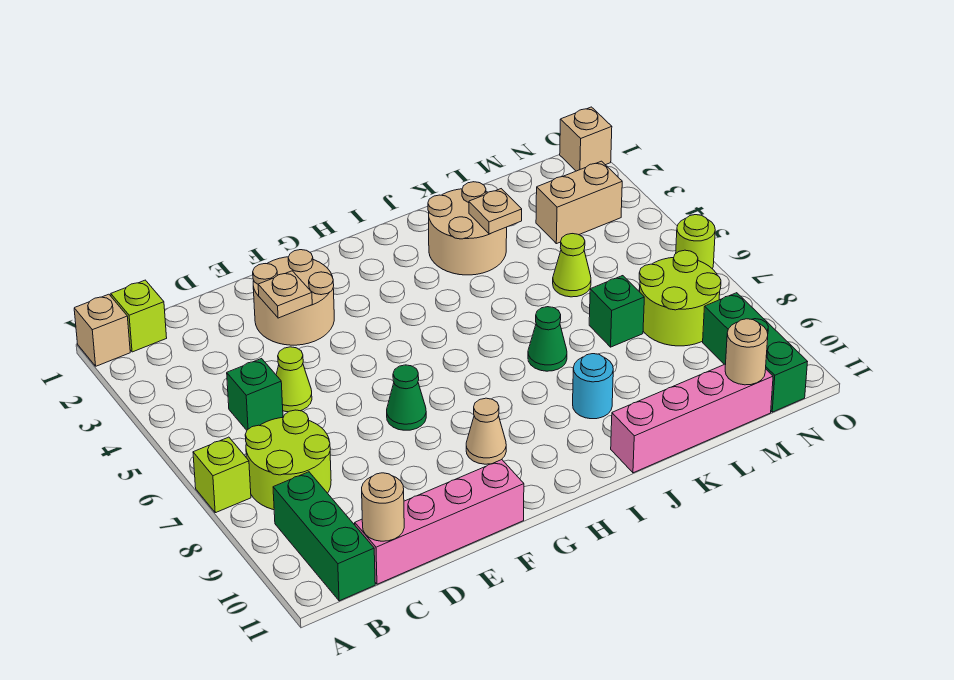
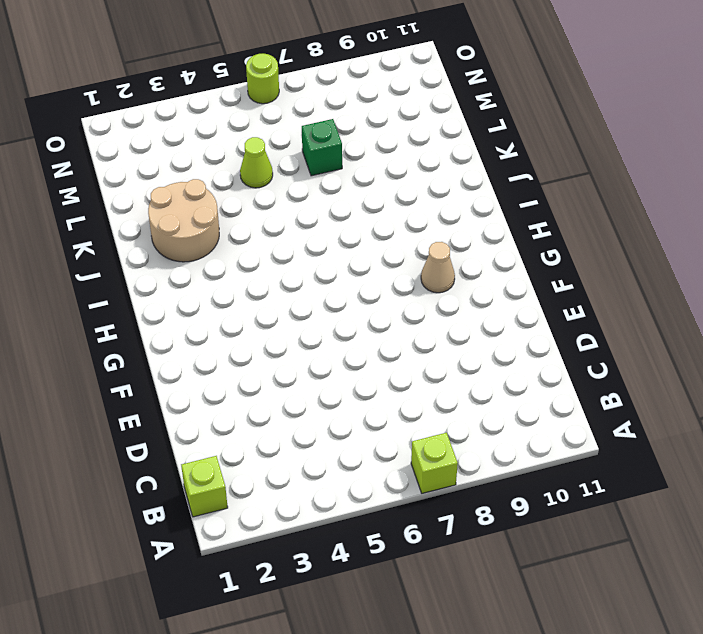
none -> tan 1x1 brick [74,294,130,366]
none -> lime 2x2 round brick [245,410,331,510]
none -> green 1x3 brick [273,472,375,601]

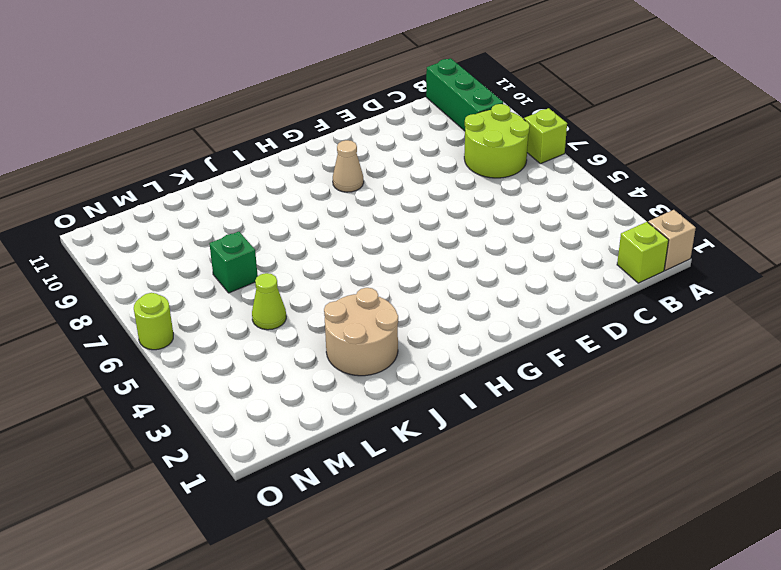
none -> green 1x1 brick [227,359,283,430]
none -> pink 1x4 brick [355,460,524,584]
none -> lime 1x1 cone [276,347,312,412]

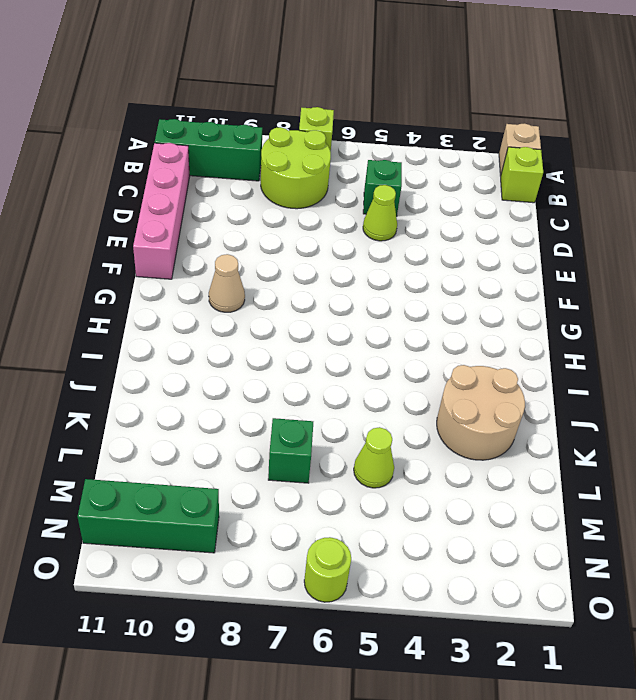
none -> tan 2x2 round brick [253,250,334,345]
none -> green 1x1 cone [387,365,426,430]
none -> green 1x1 cone [528,307,567,371]

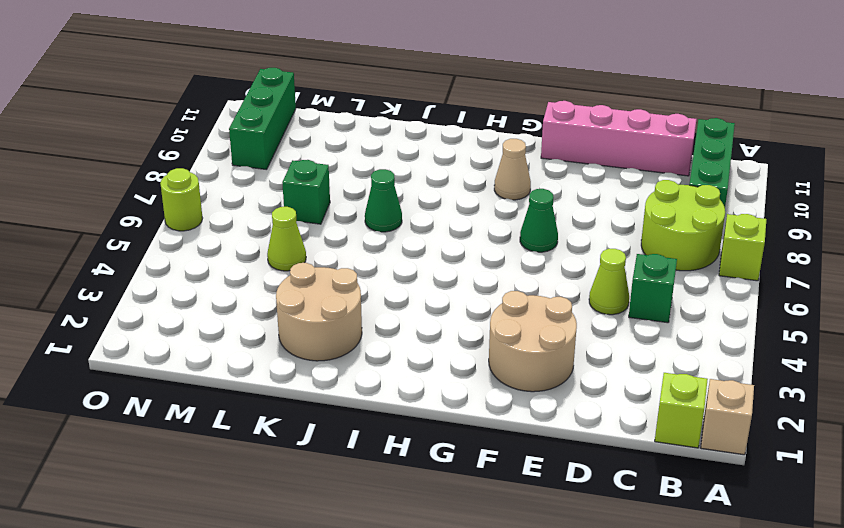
none -> cyan 1x1 round brick [573,354,613,419]
none -> pink 1x4 brick [611,364,773,473]
none -> tan 1x2 brick [536,161,622,244]

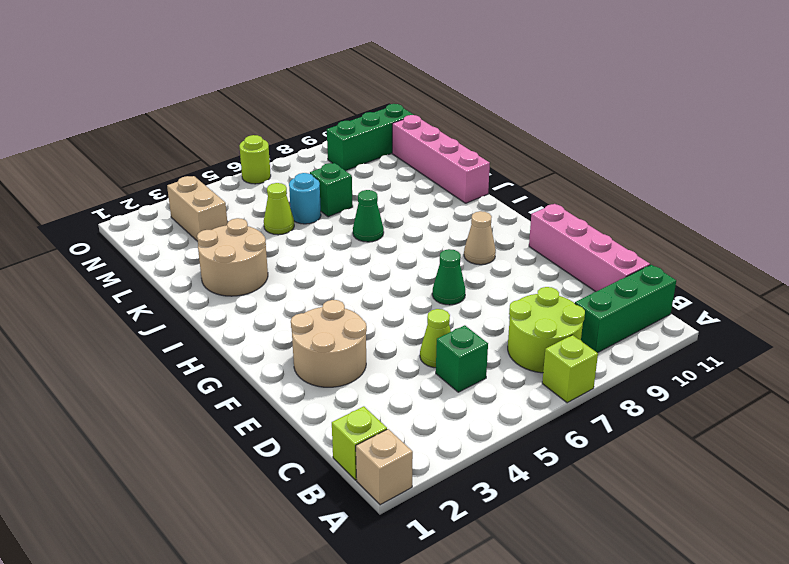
cyan 1x1 round brick [289,173,321,224] -> cyan 1x1 round brick moved to [573,354,613,419]
none -> lime 2x2 round brick [639,250,721,346]
none -> tan 1x1 brick [560,107,612,171]
none -> tan 1x1 round brick [362,473,404,541]

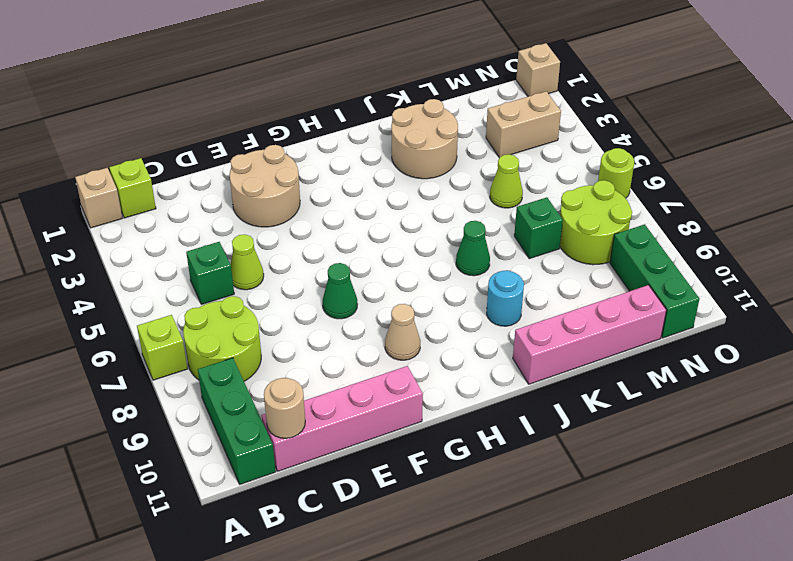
none -> tan 1x1 plate [258,271,312,318]
none -> tan 1x1 plate [469,189,522,234]
none -> tan 1x1 round brick [725,319,768,385]

